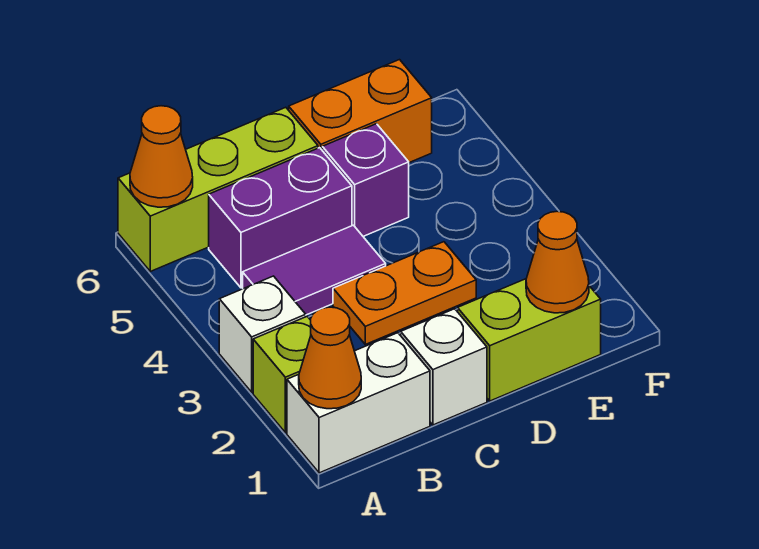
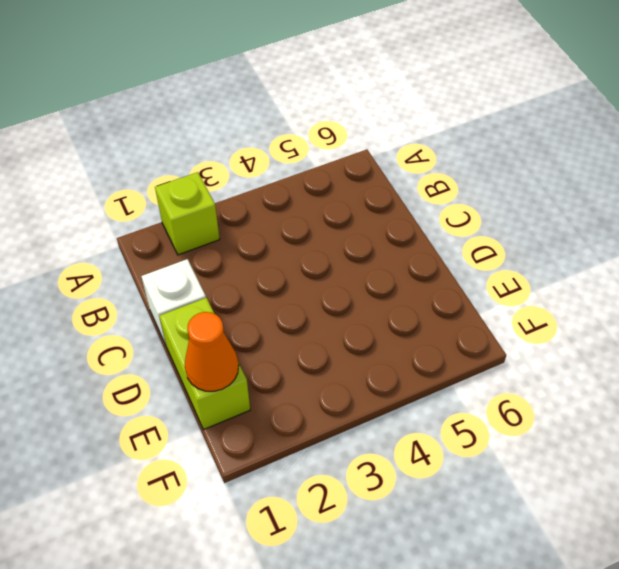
none -> white 1x2 brick [287,333,430,473]
none -> white 1x1 brick [219,276,306,392]
none -> lime 1x3 brick [118,107,318,271]

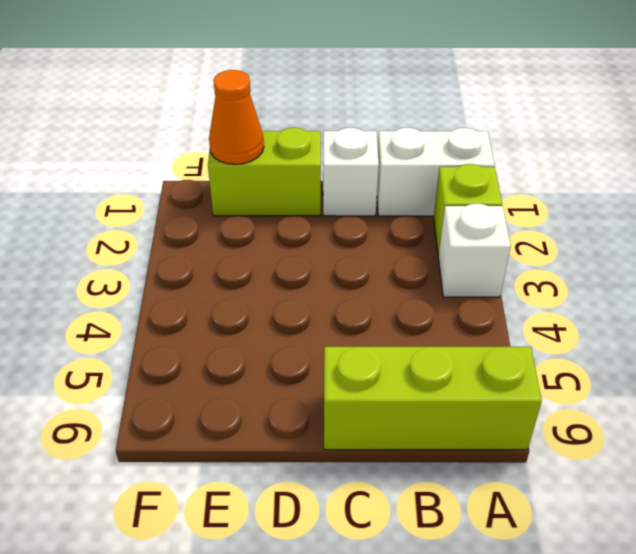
none -> purple 1x2 tile [243,225,386,315]
none -> purple 1x2 brick [209,148,352,288]
none -> orange 1x2 plate [333,242,476,344]

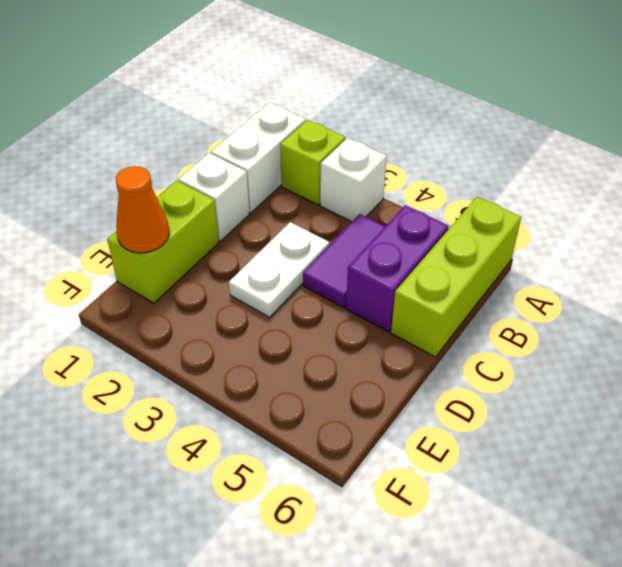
white 1x2 plate [229,222,329,317] -> orange 1x2 plate [333,242,476,344]
none -> purple 1x1 brick [322,124,409,236]
none -> orange 1x2 brick [289,60,432,163]
none -> orange 1x1 cone [299,307,361,409]

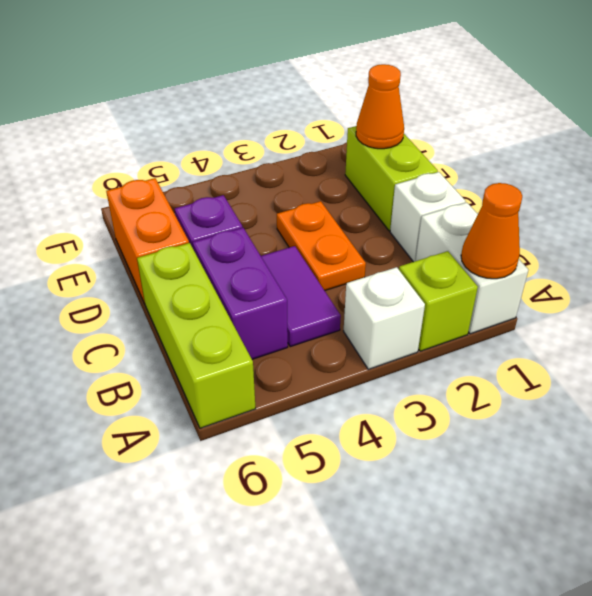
none -> orange 1x1 cone [130,106,193,207]

